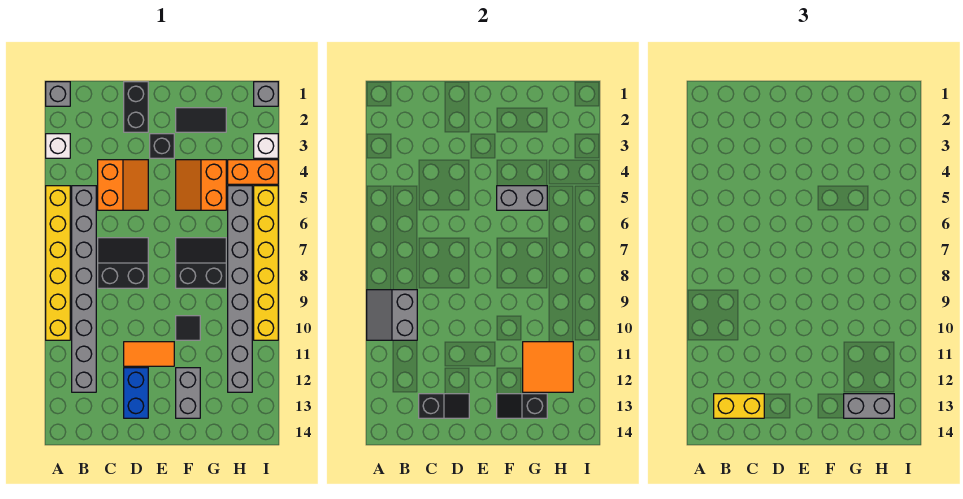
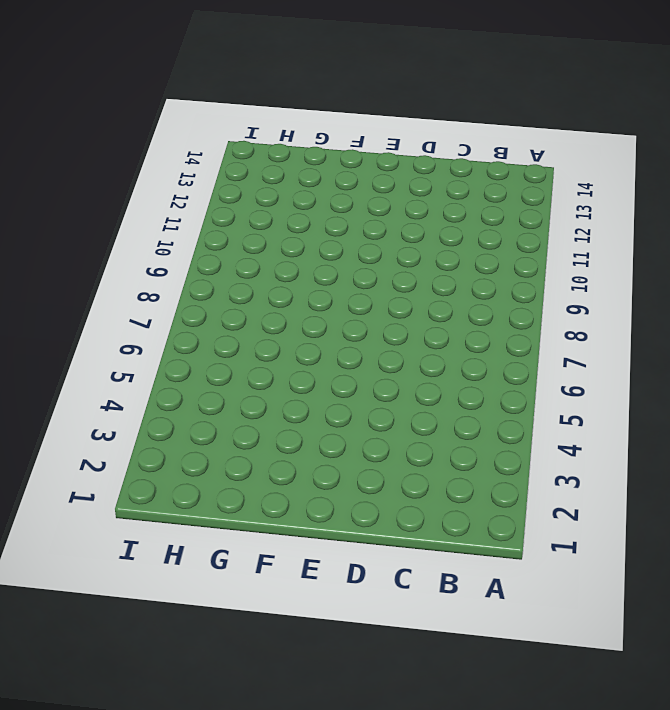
none -> grey 1x1 brick [46,82,70,106]
none -> white 1x1 brick [46,134,70,158]
none -> yellow 1x6 brick [46,186,70,340]

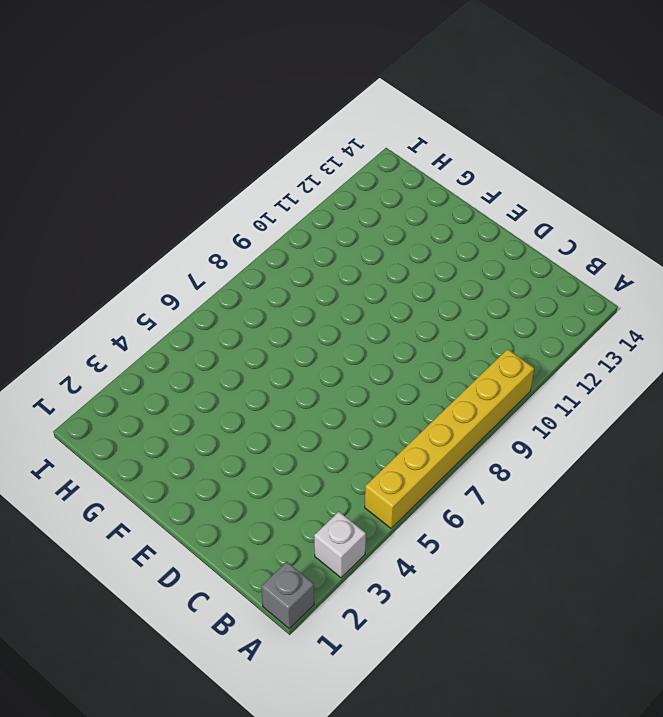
none -> grey 1x8 brick [72,186,96,392]
none -> orange 2x2 slope [98,160,148,210]
none -> black 2x2 slope [98,238,148,288]

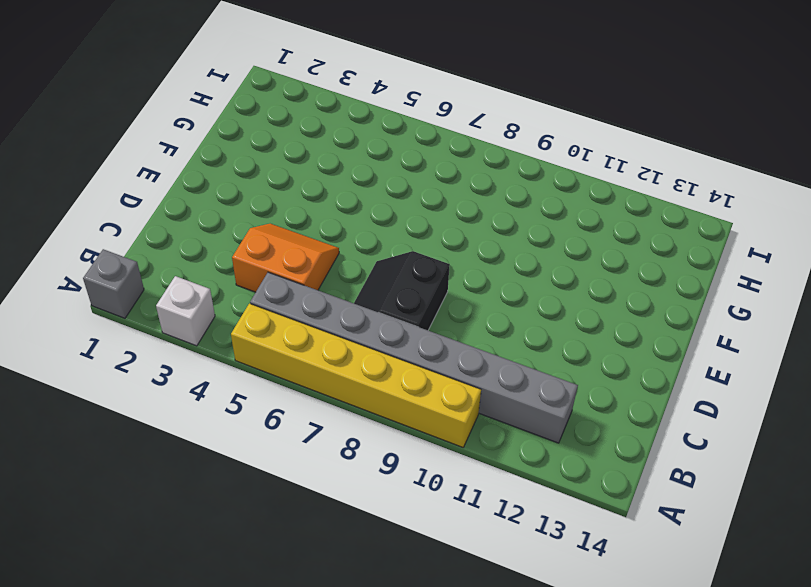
none -> black 1x2 brick [124,82,148,132]
none -> orange 1x2 tile [124,342,174,366]
none -> blue 1x2 brick [124,368,148,418]

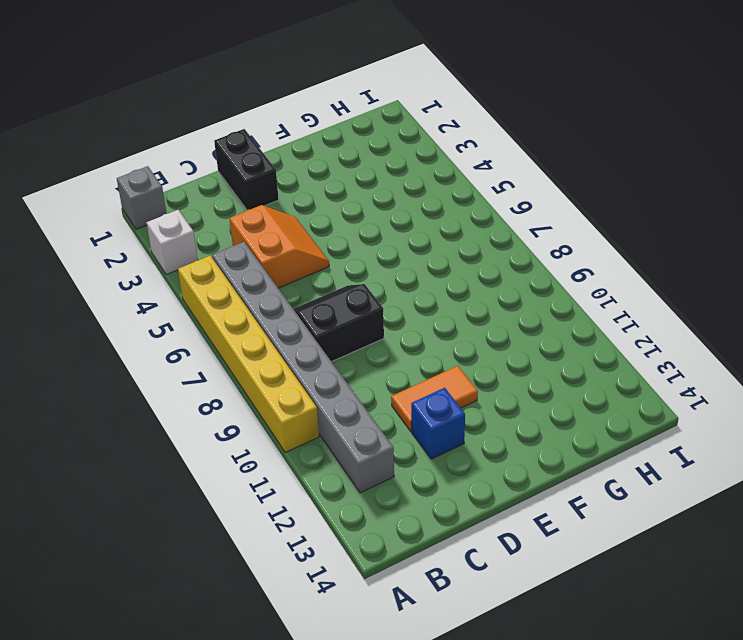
blue 1x1 brick [411,388,465,459] -> blue 1x2 brick [124,368,148,418]
none -> black 1x1 brick [150,134,174,158]
none -> black 1x2 tile [176,108,226,132]
none -> orange 2x2 slope [176,160,226,210]

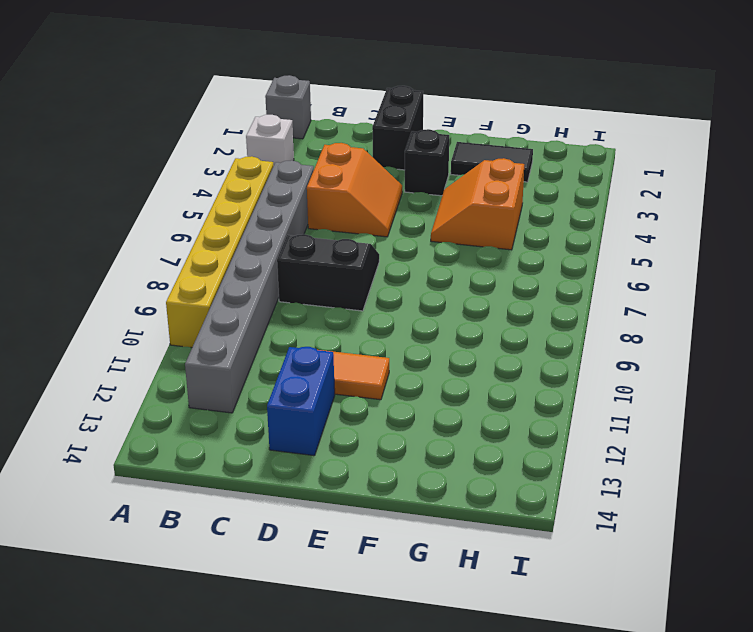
none -> black 2x2 slope [176,238,226,288]
none -> black 1x1 tile [176,316,200,340]
none -> grey 1x2 brick [176,368,200,418]

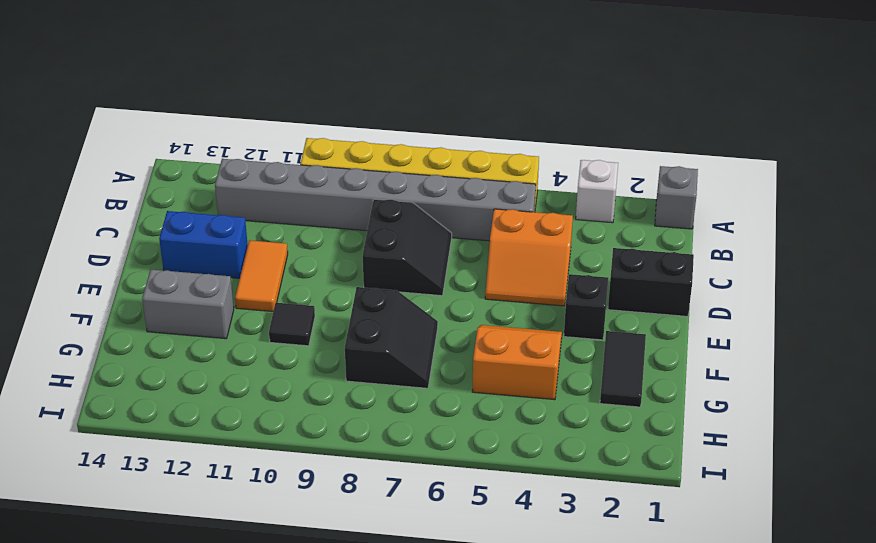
none -> orange 1x2 brick [228,160,278,184]
none -> grey 1x8 brick [228,186,252,392]
none -> grey 1x1 brick [254,82,278,106]

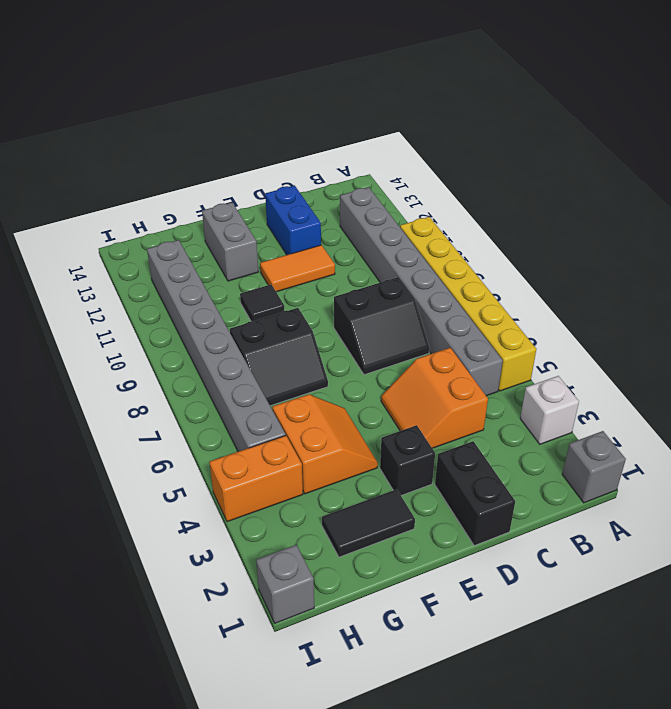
none -> white 1x1 brick [254,134,278,158]
none -> yellow 1x6 brick [254,186,278,340]
none -> grey 2x2 slope [367,290,417,340]

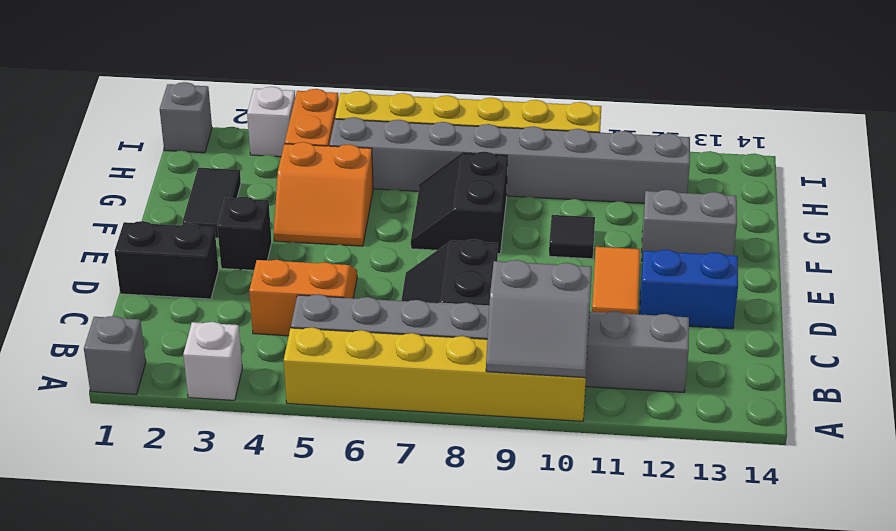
none -> black 1x2 slope [419,394,469,418]
none -> grey 1x2 brick [497,186,547,210]
none -> black 1x2 slope [497,394,547,418]

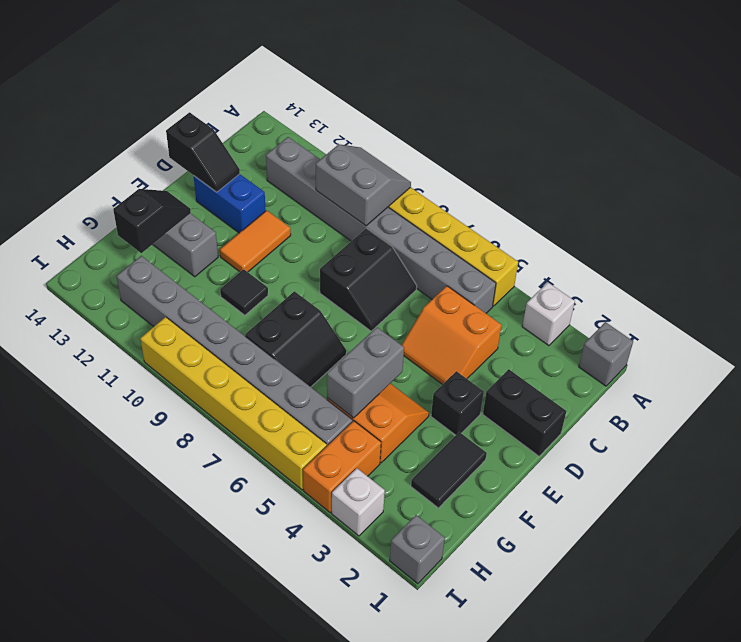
black 1x2 slope [166,112,240,192] -> black 1x2 slope turned to [419,394,469,418]
none -> orange 2x2 tile [523,342,573,392]
none -> yellow 1x2 brick [714,394,764,418]
none -> grey 1x2 brick [844,394,894,418]

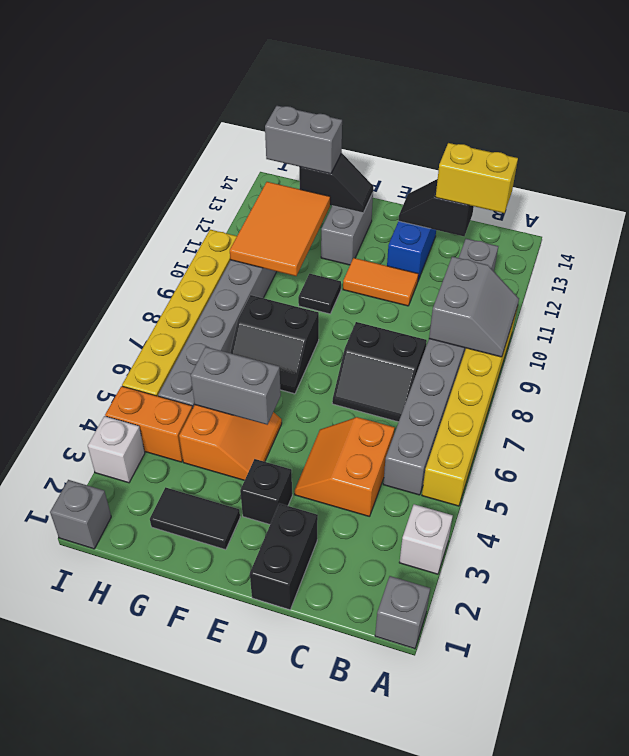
orange 2x3 tile [230,182,330,276] -> orange 2x2 tile [523,342,573,392]

